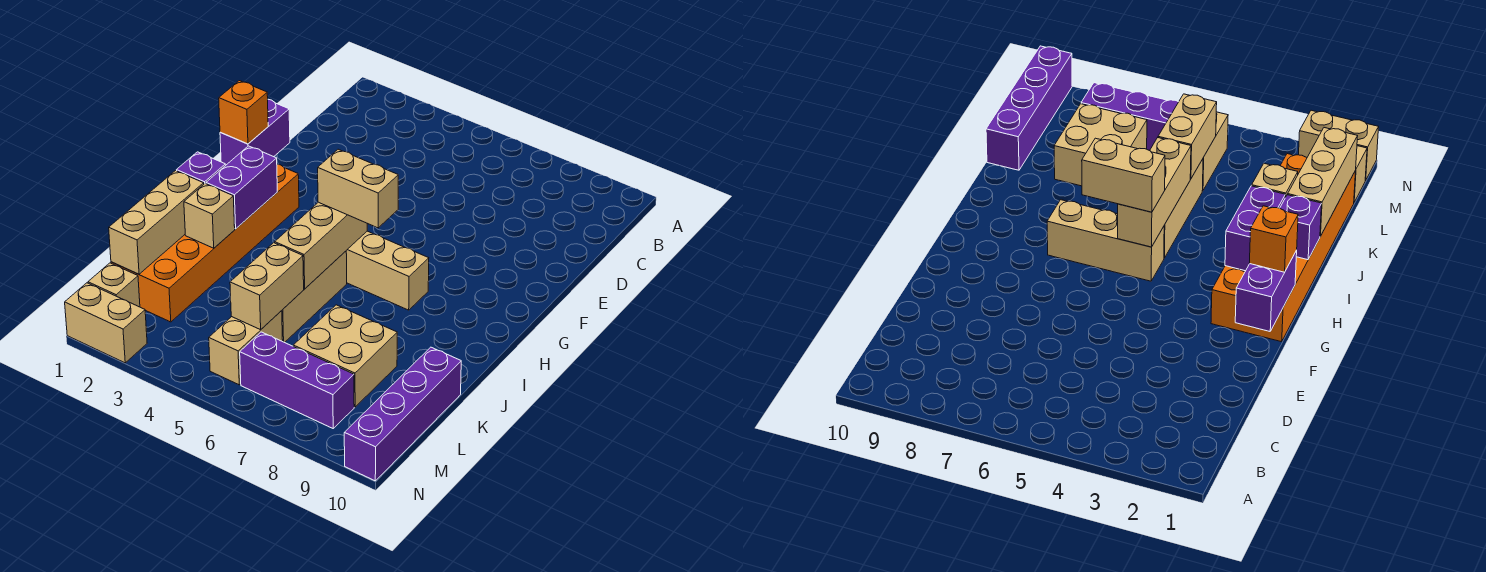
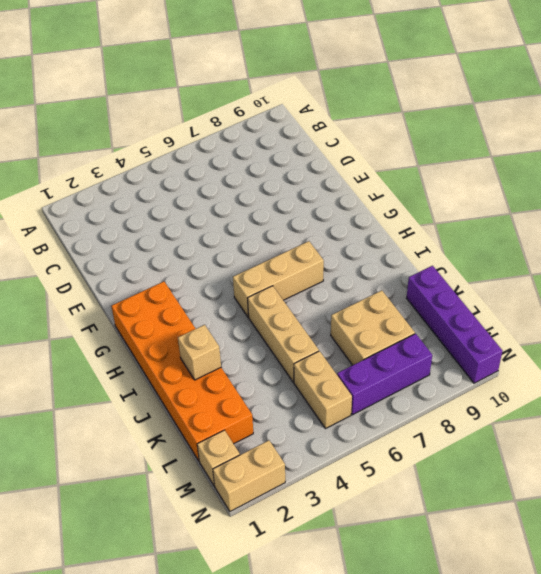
none -> purple 1x2 brick [220,99,290,165]
none -> purple 1x2 brick [206,146,277,229]
none -> tan 1x3 brick [275,202,367,289]

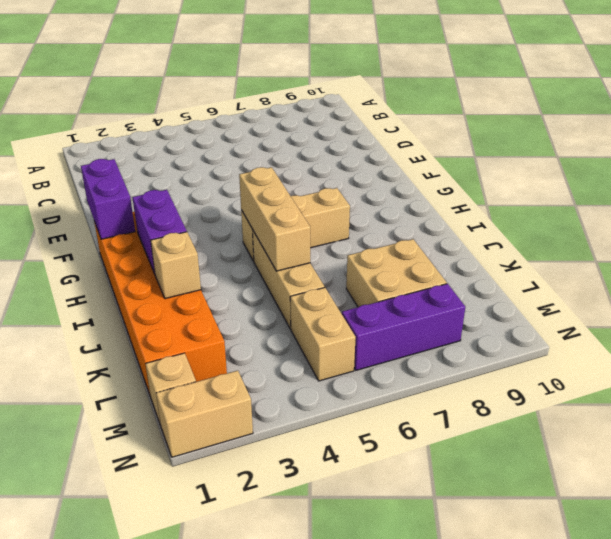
none -> purple 1x4 brick [344,347,461,481]
none -> purple 1x1 brick [177,152,226,184]
none -> tan 1x3 brick [109,171,204,274]

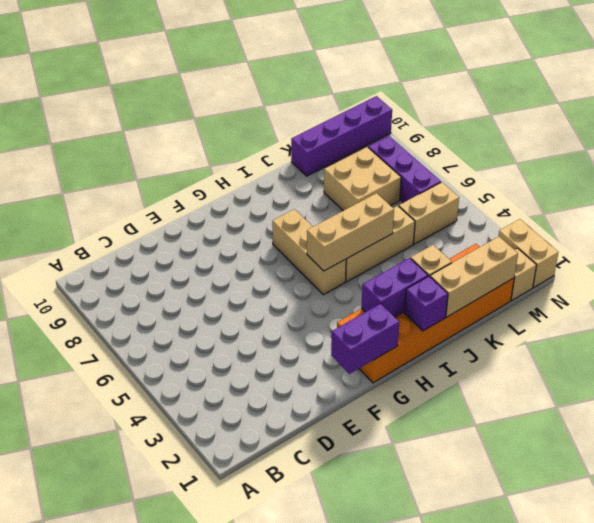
none -> tan 1x2 brick [230,243,304,330]
none -> orange 1x1 brick [219,81,268,144]
none -> tan 1x2 brick [318,149,398,228]

